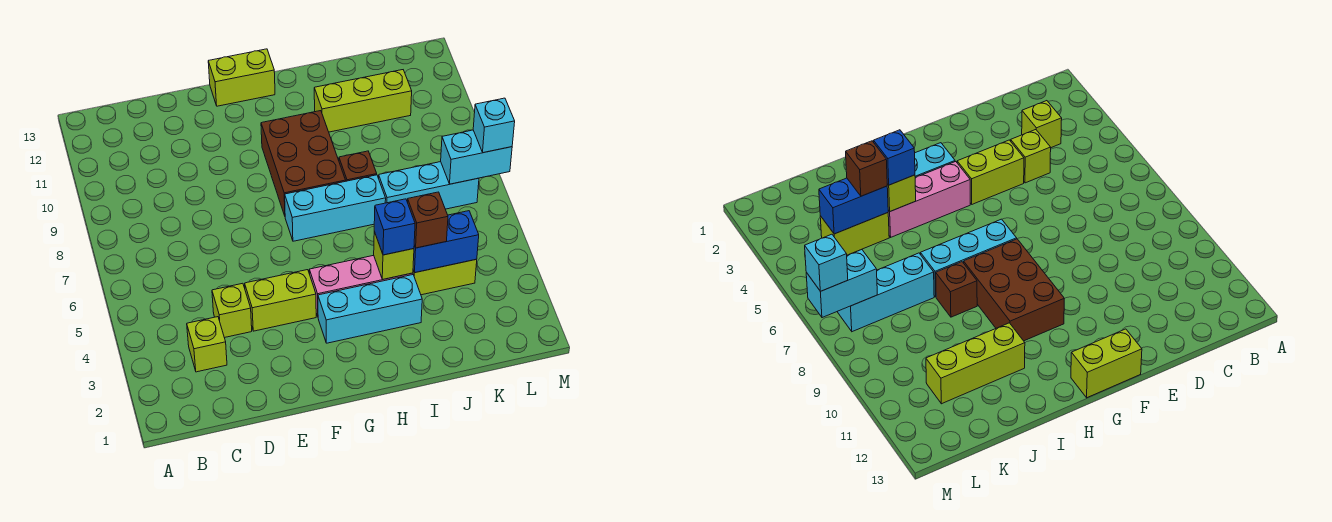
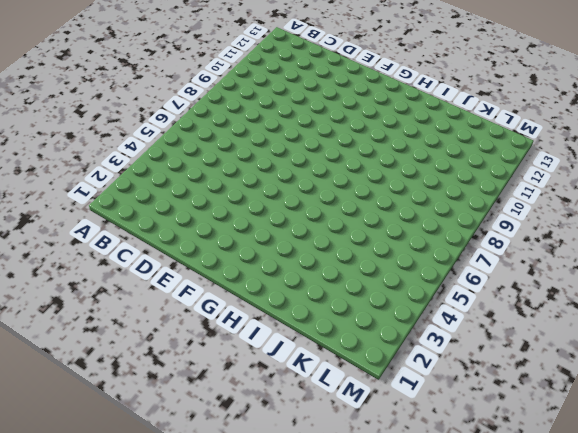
none -> lime 1x1 brick [187,317,227,372]
none -> lime 1x1 brick [212,283,252,338]
none -> lime 1x2 brick [245,270,316,331]

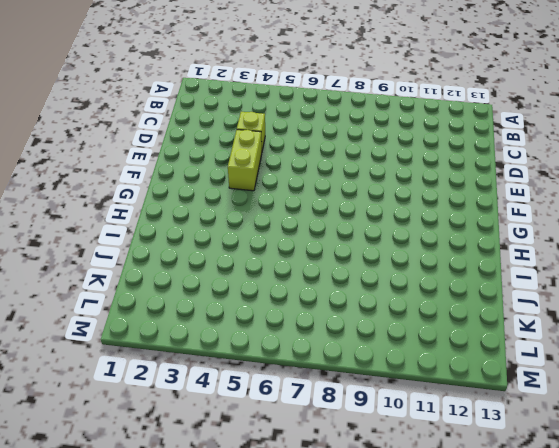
none -> lime 1x1 brick [187,317,227,372]
none -> lime 1x2 brick [208,49,275,106]
none -> cyan 1x3 brick [318,275,422,343]

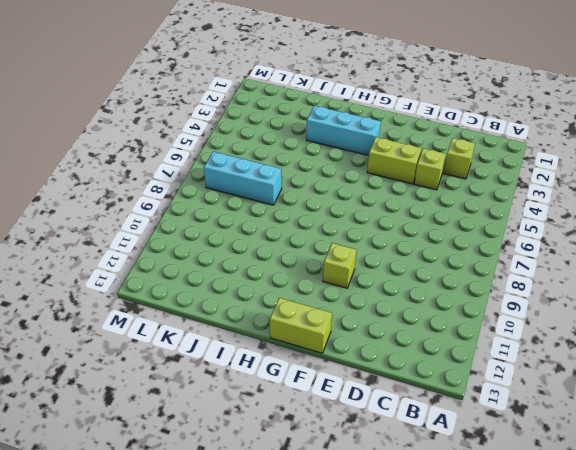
lime 1x1 brick [323,243,356,288] -> lime 1x1 brick moved to [374,232,414,279]
none -> pink 1x3 brick [309,255,413,316]
none -> cyan 1x3 brick [285,175,386,241]
none -> brown 2x3 brick [261,111,346,216]

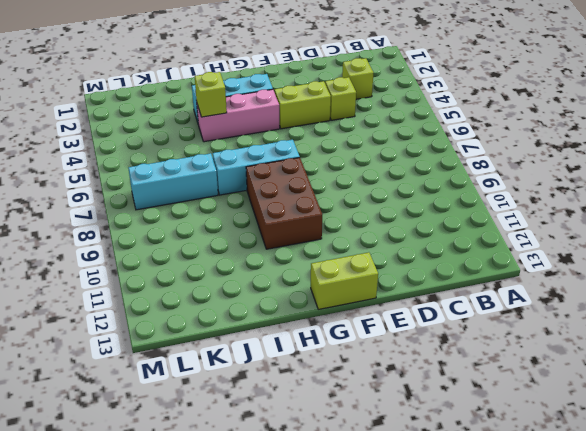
none -> brown 1x1 brick [339,151,377,181]
none -> lime 1x3 brick [314,70,412,132]
none -> lime 1x2 brick [413,260,477,295]

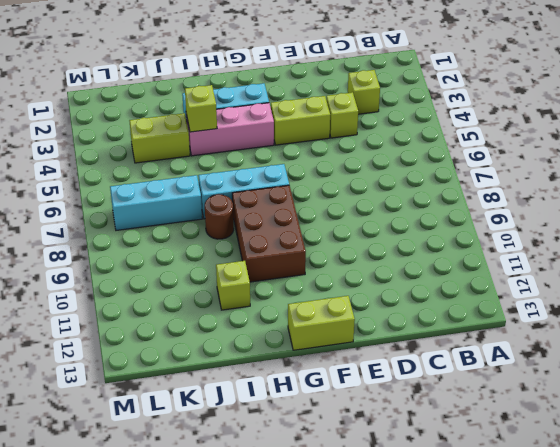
brown 1x1 round brick [205,194,234,239] -> brown 1x1 brick [339,151,377,181]
lime 1x1 brick [216,261,250,310] -> lime 1x3 brick [314,70,412,132]
none -> blue 1x2 brick [413,211,479,273]
none -> cyan 1x2 brick [441,130,512,184]
none -> blue 1x1 brick [374,199,415,255]

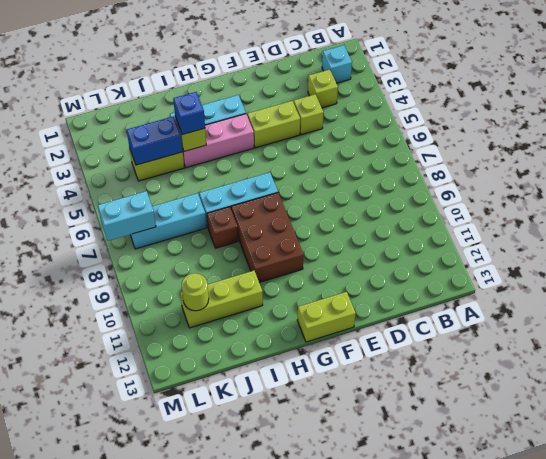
cyan 1x1 brick [322,45,352,83] -> cyan 1x1 brick moved to [473,98,515,153]
lime 1x1 round brick [182,273,209,311] -> none
none -> brown 1x1 brick [407,192,448,248]

